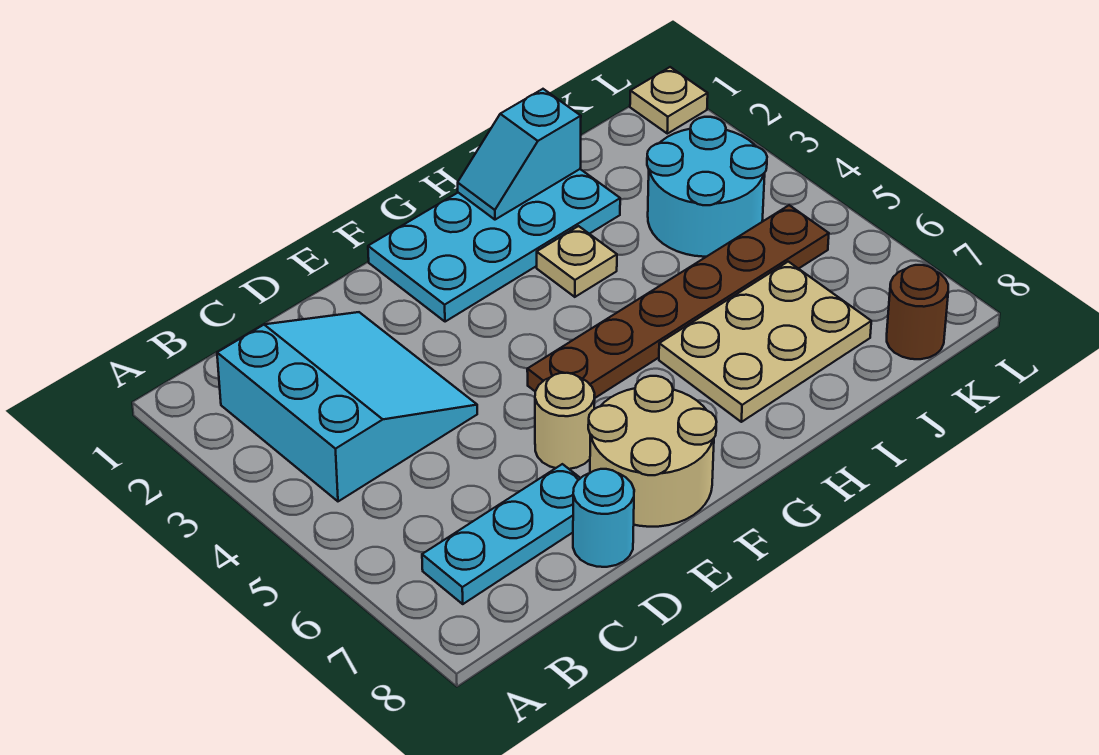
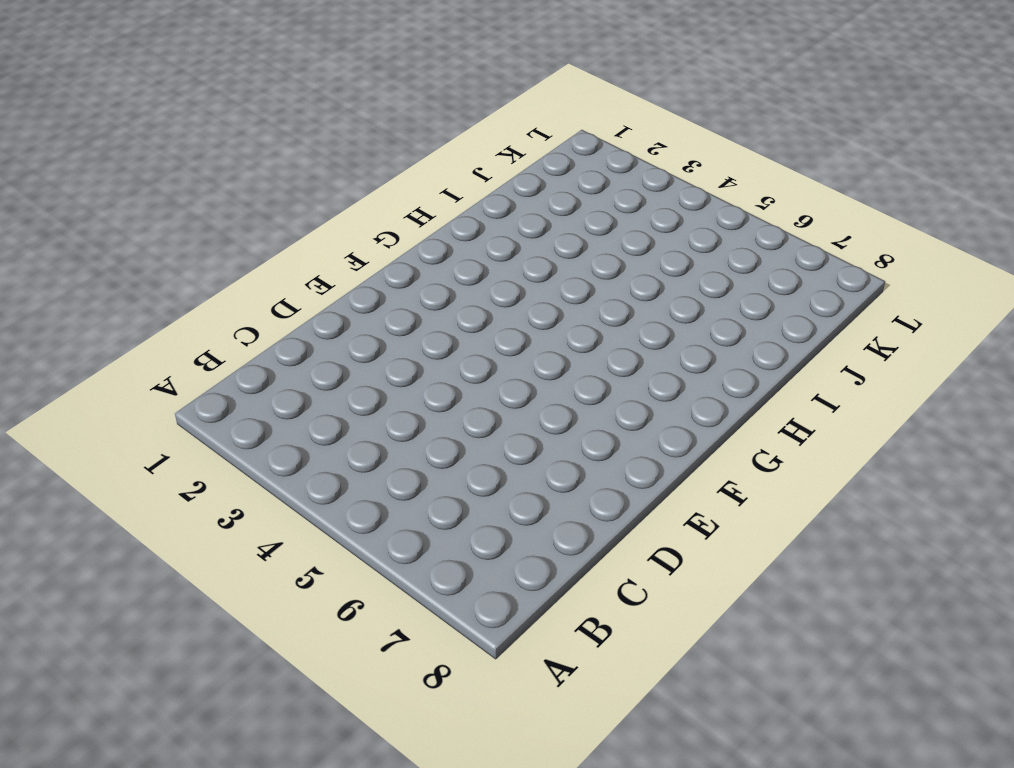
none -> cyan 3x3 slope [217,312,477,501]
none -> cyan 1x3 plate [422,464,580,604]
none -> cyan 1x1 round brick [573,469,634,567]

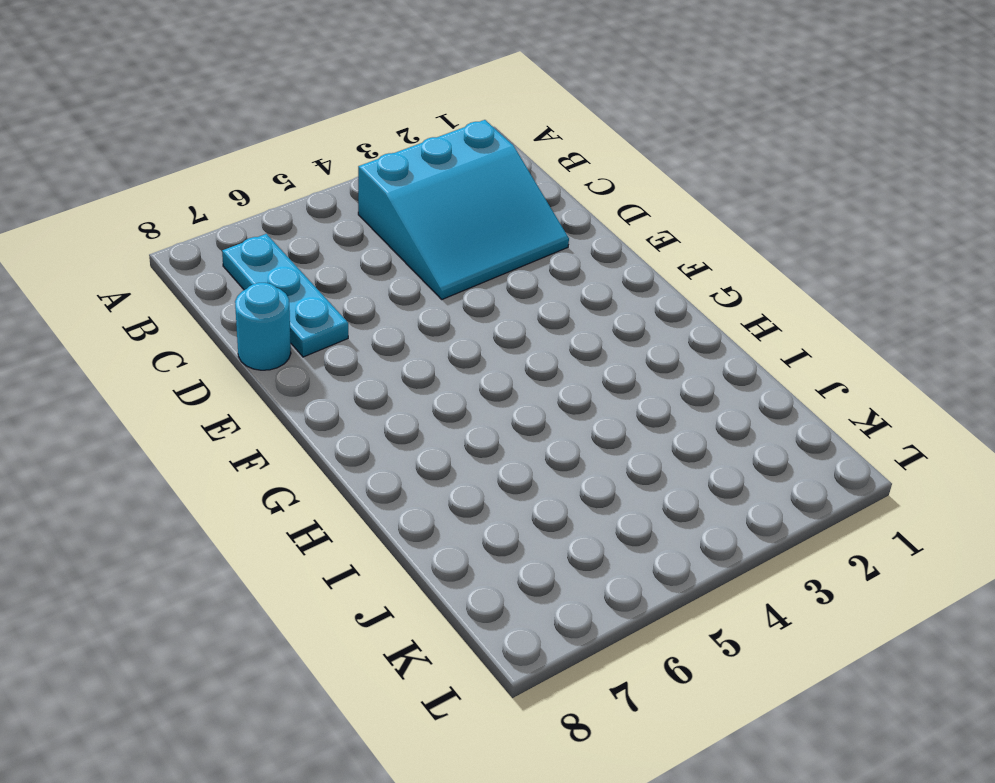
none -> tan 1x1 round brick [535,373,595,469]
none -> tan 2x2 round brick [588,376,717,527]
none -> cyan 2x4 plate [368,169,620,322]

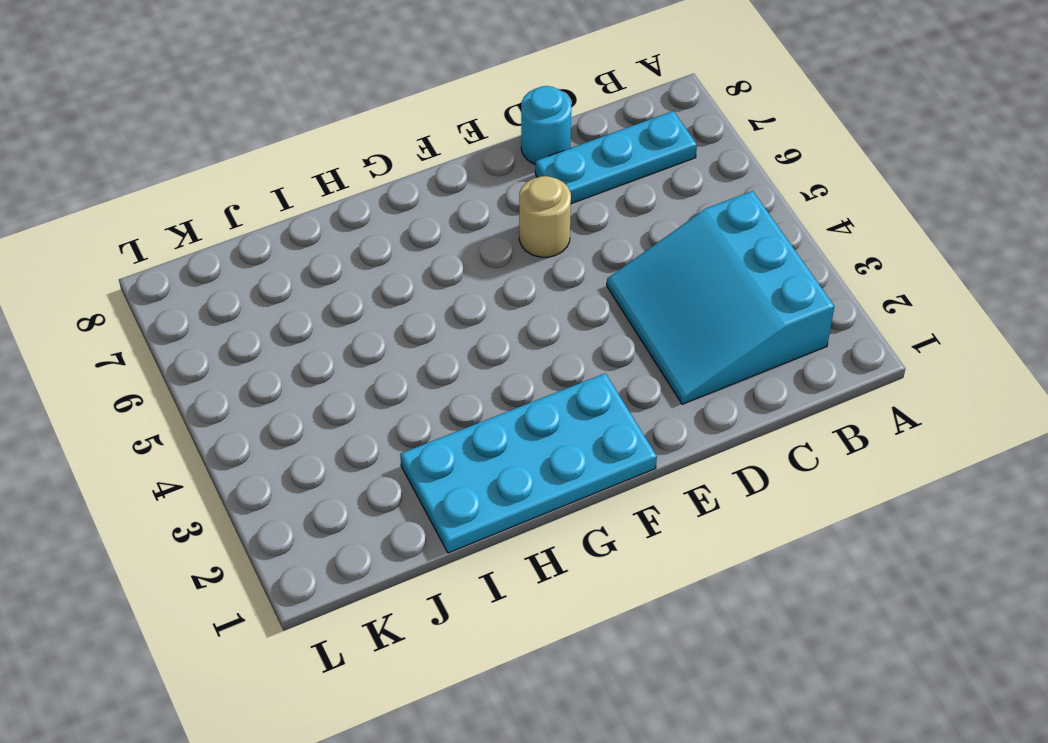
none -> tan 2x2 round brick [588,376,717,527]
none -> brown 1x6 plate [527,205,829,398]
none -> tan 1x1 plate [537,226,617,297]

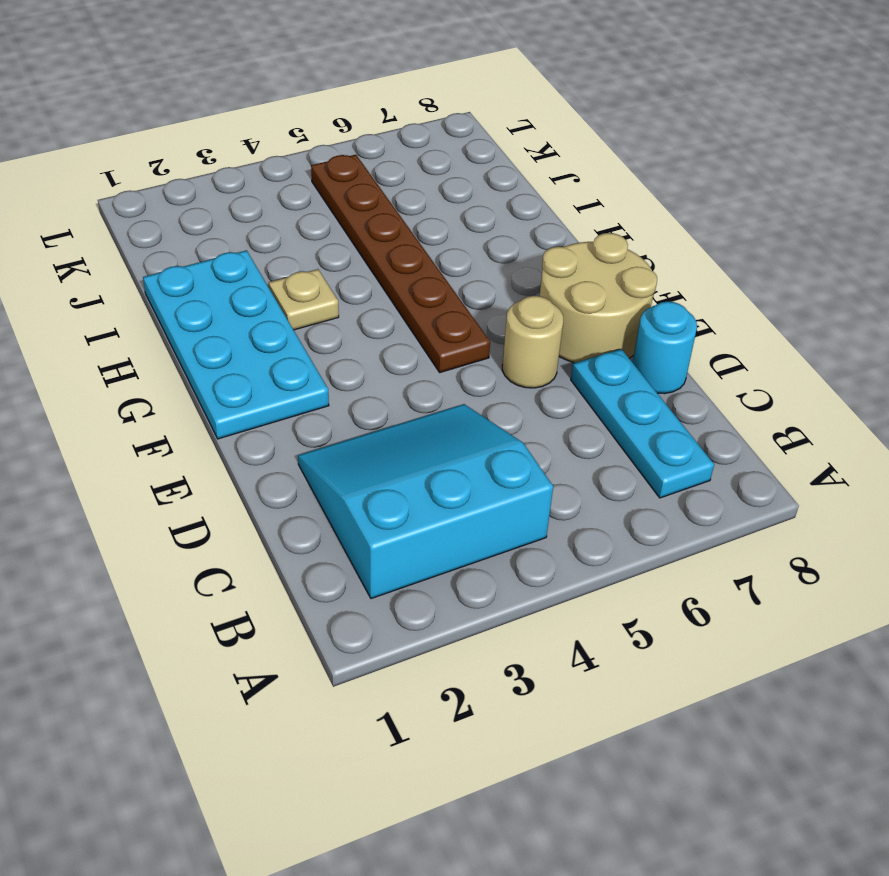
none -> tan 2x3 plate [659,262,871,422]
none -> cyan 2x2 round brick [647,117,767,257]
none -> brown 1x1 round brick [887,265,948,359]

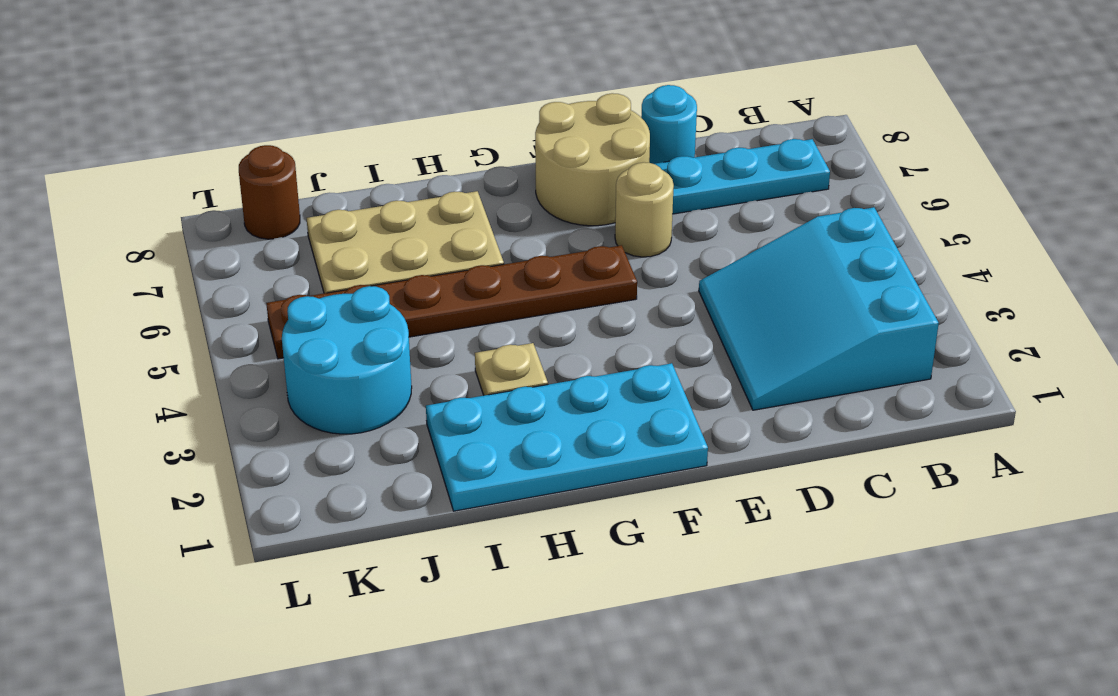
none -> tan 1x1 plate [630,67,708,134]
none -> cyan 1x2 slope [458,89,581,220]

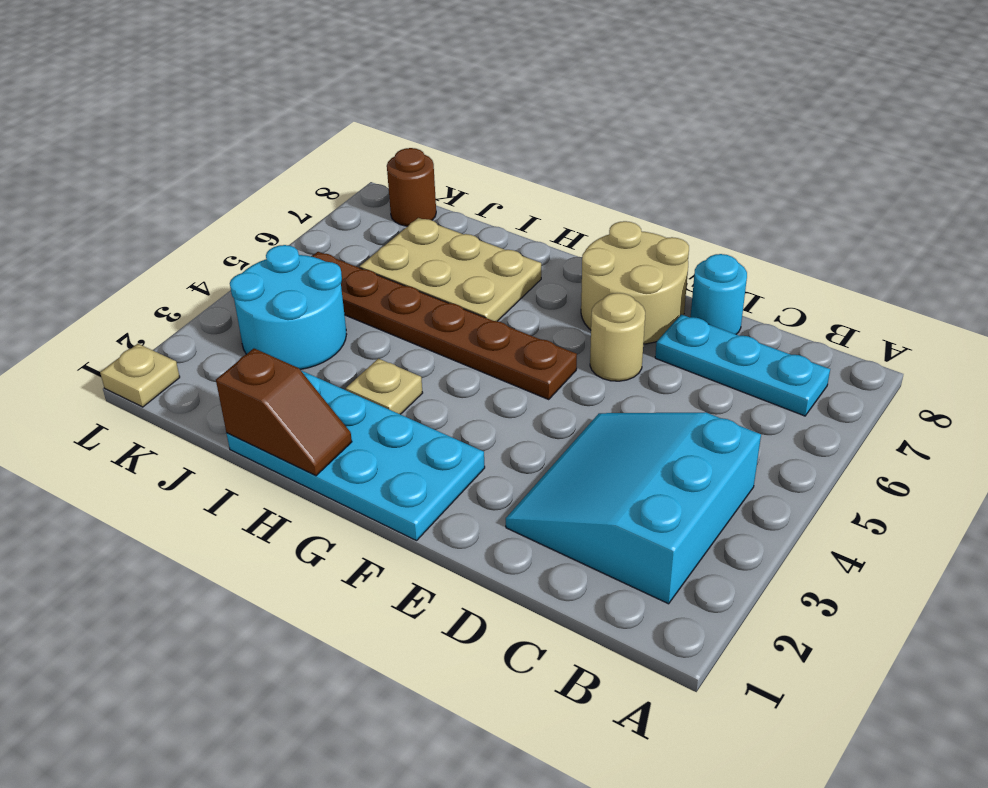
brown 1x2 slope [216,349,352,476] -> cyan 1x2 slope [458,89,581,220]

